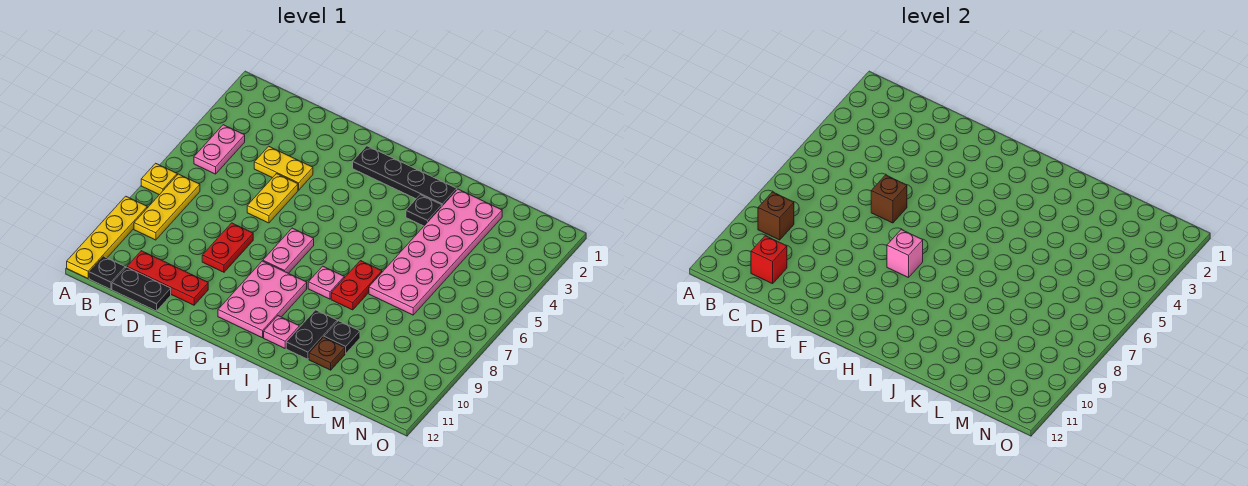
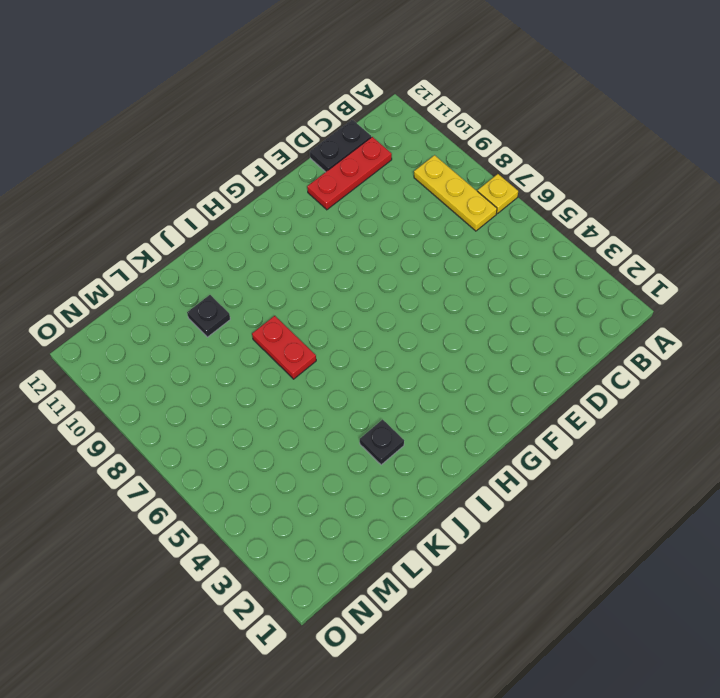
none -> yellow 1x4 plate [67,196,147,278]
none -> pink 1x2 plate [194,125,245,174]
none -> black 1x1 plate [89,256,125,289]

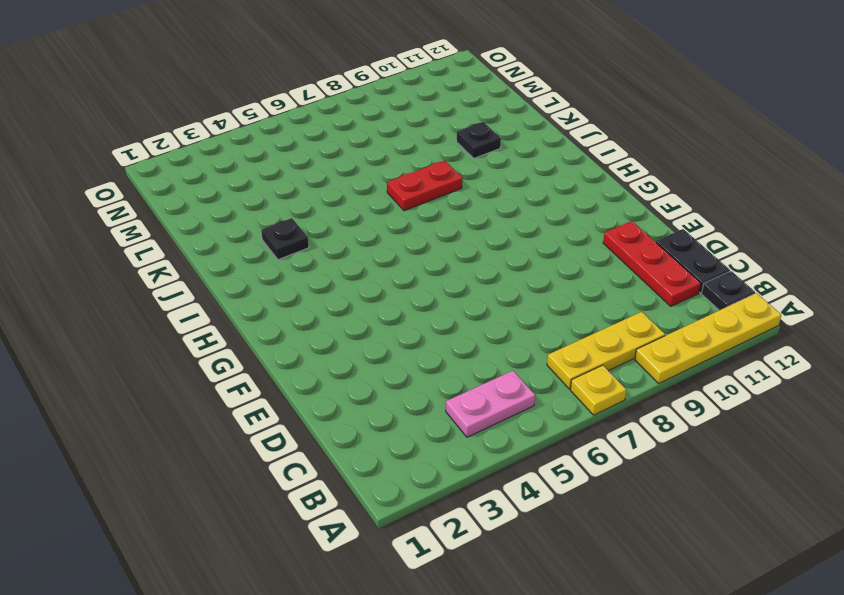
none -> yellow 1x2 plate [254,146,313,190]
none -> yellow 1x2 plate [247,174,298,223]
none -> red 1x2 plate [202,223,253,272]

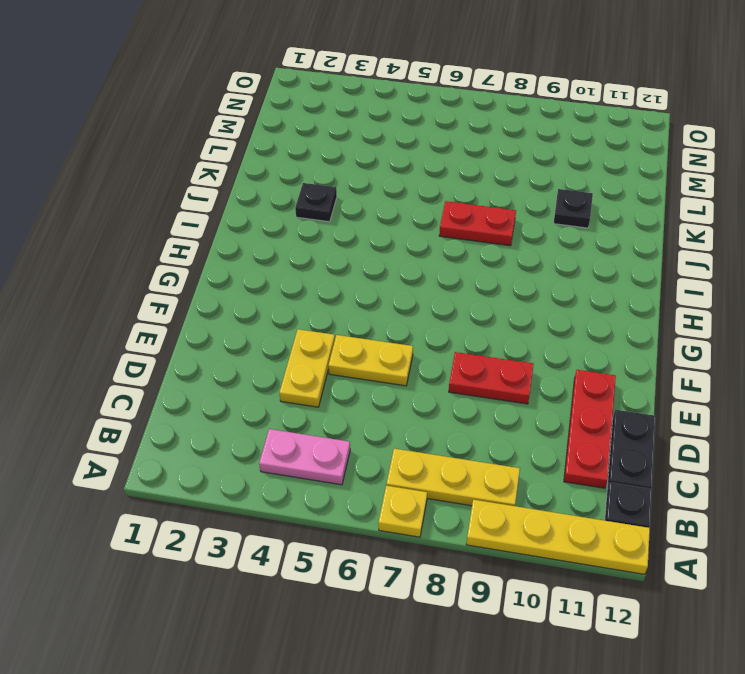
none -> black 1x4 plate [353,146,457,206]
none -> pink 1x2 plate [263,228,314,273]
none -> pink 2x3 plate [218,261,307,338]

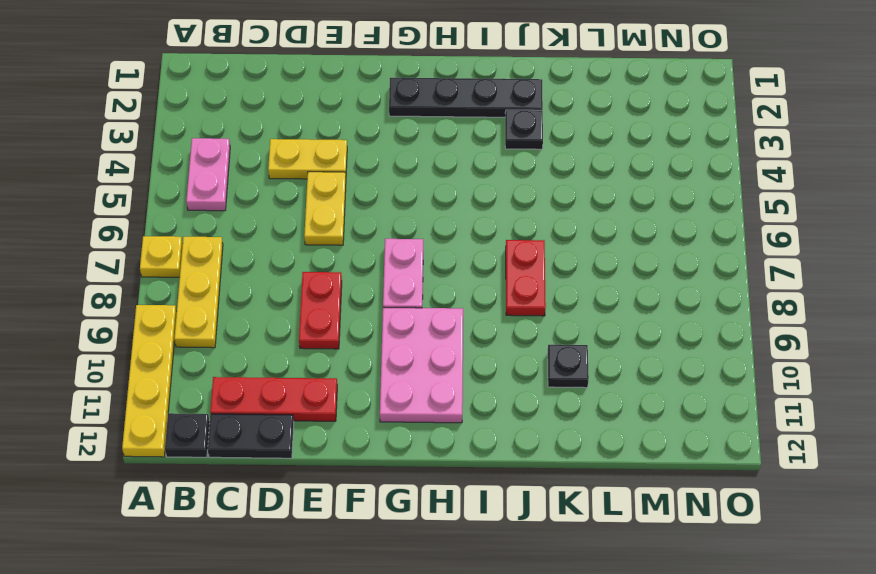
none -> pink 1x1 plate [308,266,344,299]
none -> pink 1x1 plate [264,316,299,348]
none -> black 1x2 plate [286,310,337,359]

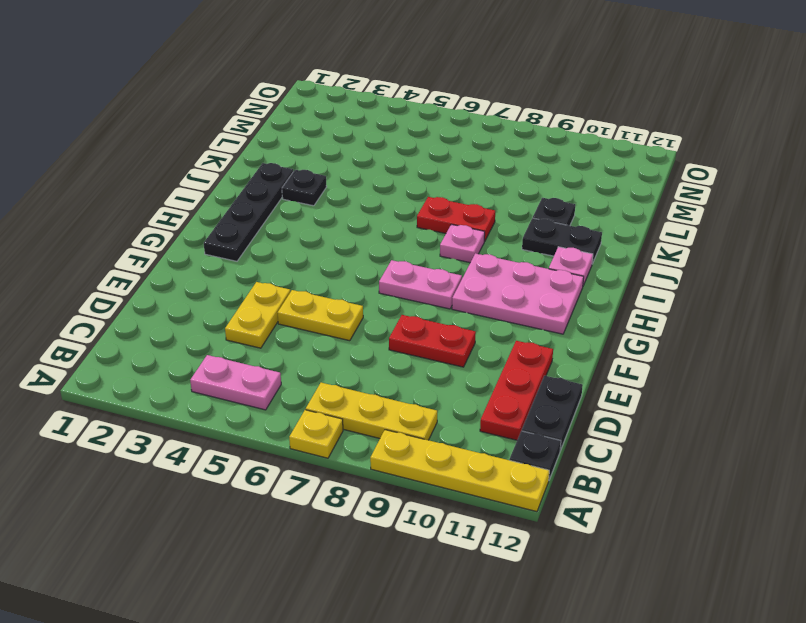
none -> pink 2x6 plate [369,189,502,315]
none -> brown 1x1 plate [309,337,345,370]
none -> brown 1x1 brick [758,192,794,240]

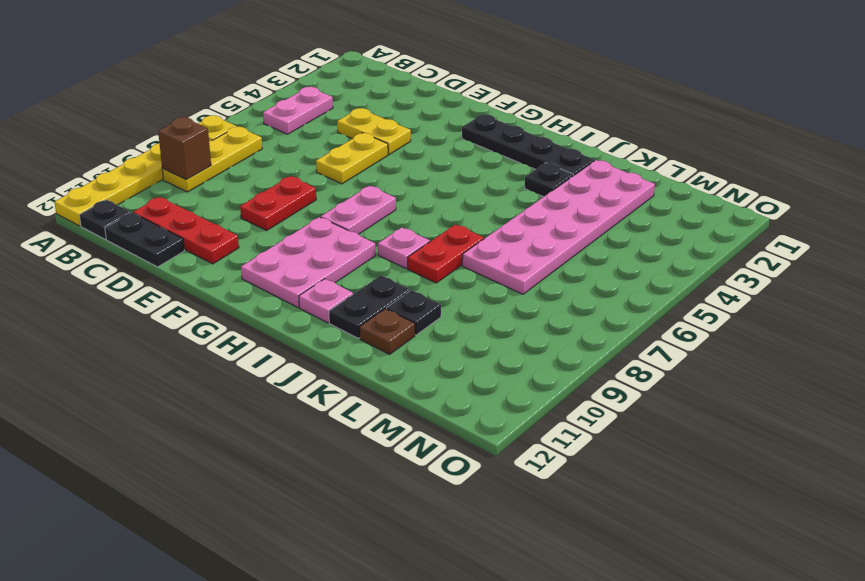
none -> red 1x1 brick [751,236,787,284]
none -> brown 1x1 brick [871,175,907,223]
none -> pink 1x1 brick [887,230,923,278]

